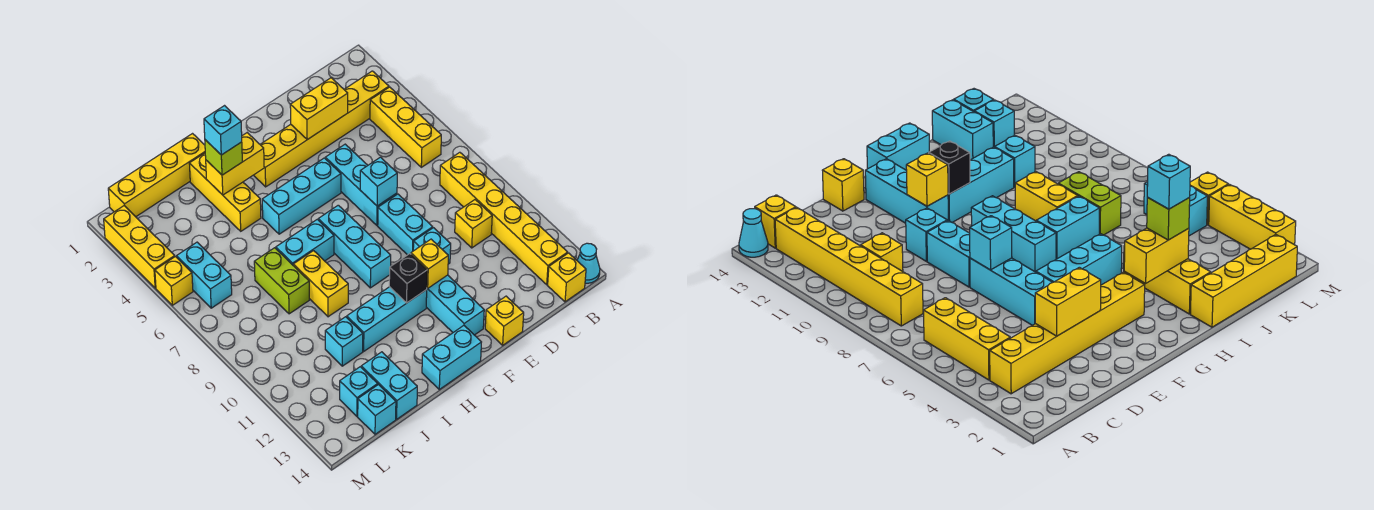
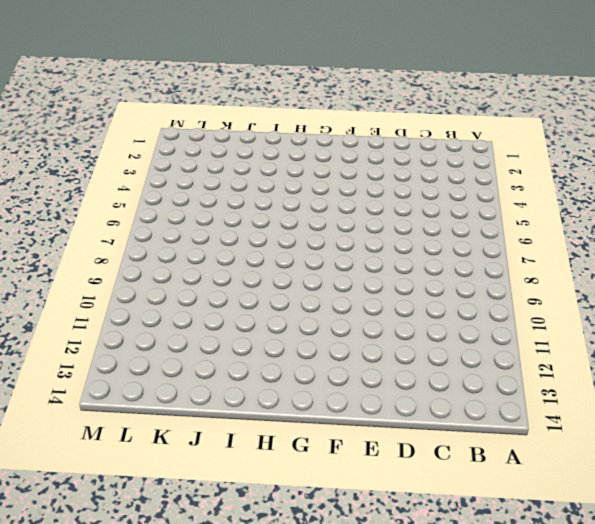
none -> cyan 1x1 cone [577,243,600,283]
none -> yellow 1x6 brick [254,71,389,187]
none -> yellow 1x3 brick [370,87,441,167]
none -> yellow 1x6 brick [440,152,568,285]

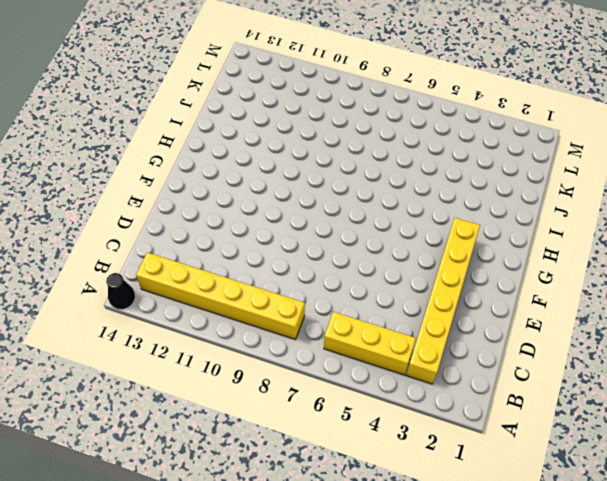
black 1x1 cone [106,273,135,309] -> cyan 1x1 cone [577,243,600,283]
none -> yellow 1x1 brick [548,253,586,302]
none -> yellow 1x1 brick [455,200,492,248]
none -> cyan 1x3 brick [325,144,397,225]
none -> cyan 1x2 brick [378,194,433,255]

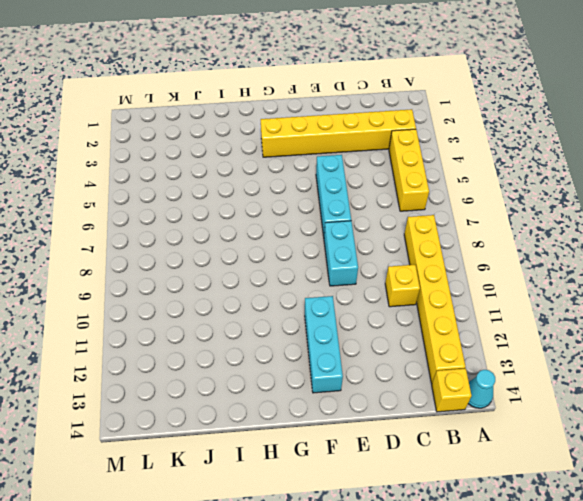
none -> cyan 1x1 brick [413,228,451,264]
none -> yellow 1x1 brick [485,296,524,345]
none -> cyan 1x3 brick [262,158,341,234]
none -> cyan 1x3 brick [318,205,391,288]

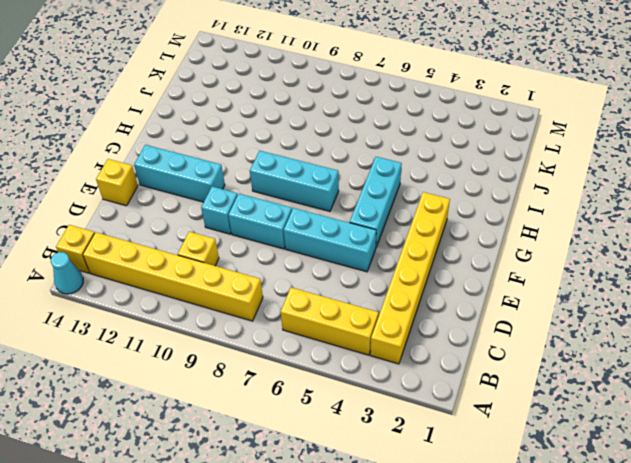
none -> cyan 1x3 brick [347,287,427,351]
none -> cyan 1x2 brick [422,326,481,389]
none -> cyan 1x2 brick [276,219,334,265]
none -> yellow 1x4 brick [108,134,205,217]

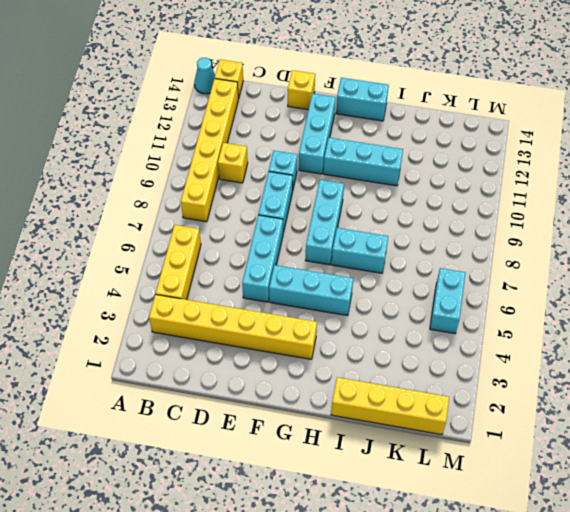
none -> yellow 1x3 brick [189,153,261,231]
none -> yellow 1x2 brick [293,251,348,317]
none -> lime 1x2 brick [254,248,309,314]
none -> cyan 1x1 brick [325,317,363,366]

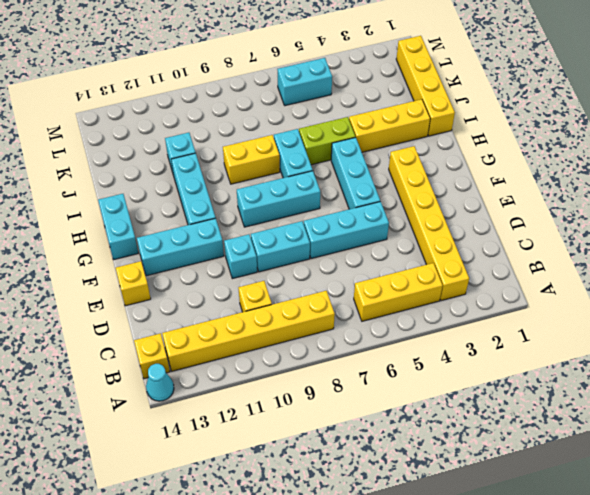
lime 1x2 brick [299,117,355,165] -> lime 1x2 brick moved to [254,248,309,314]
none -> cyan 1x2 brick [361,352,417,419]
none -> cyan 1x1 brick [340,367,378,416]
none -> cyan 1x1 brick [358,385,396,434]
none -> yellow 1x3 brick [104,206,175,288]

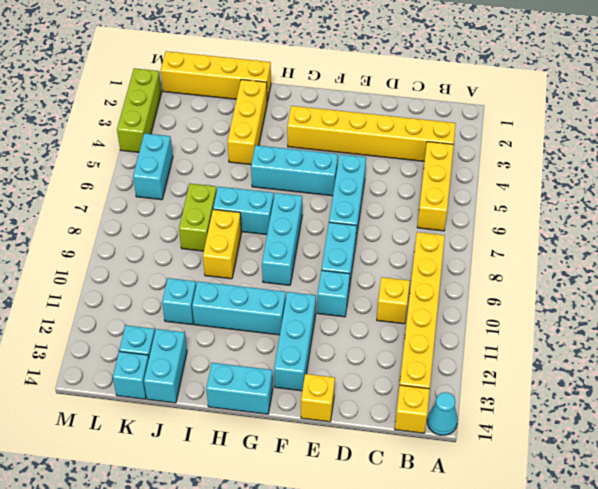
lime 1x3 brick [117,68,162,152] -> yellow 1x3 brick [104,206,175,288]
none -> yellow 1x1 brick [155,257,193,305]
none -> yellow 1x2 brick [290,78,348,140]
none -> cyan 1x1 brick [360,157,397,206]
none -> yellow 1x1 brick [411,239,448,288]

